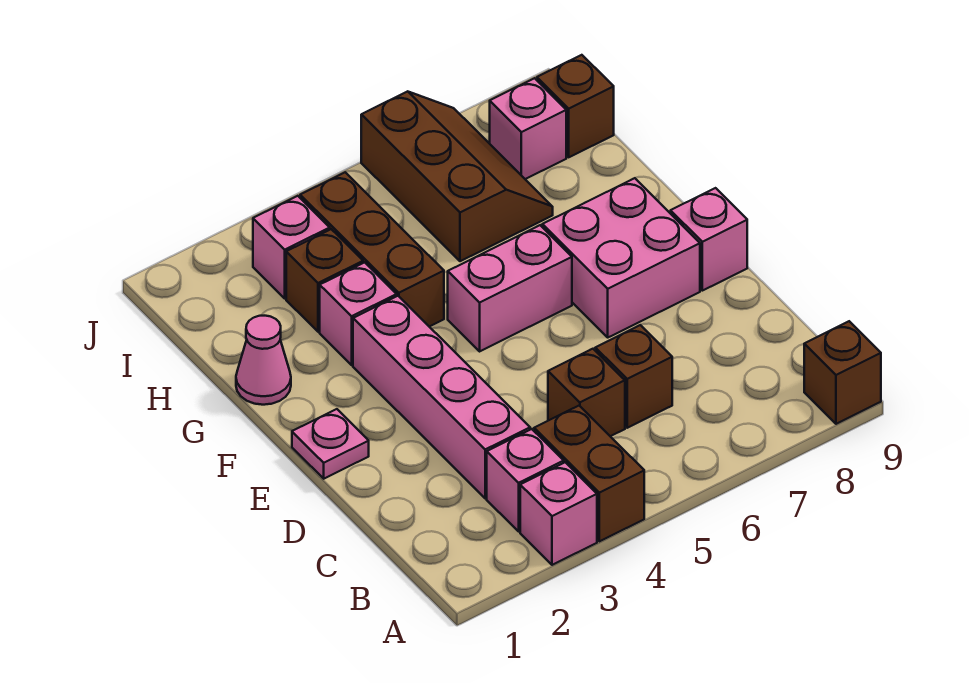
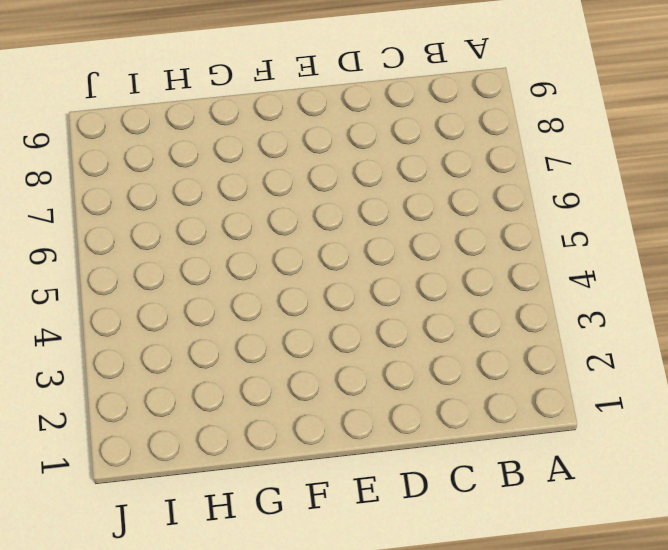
none -> pink 1x1 brick [520,462,597,565]
none -> brown 1x2 brick [534,406,644,541]
none -> brown 1x1 brick [804,321,881,424]

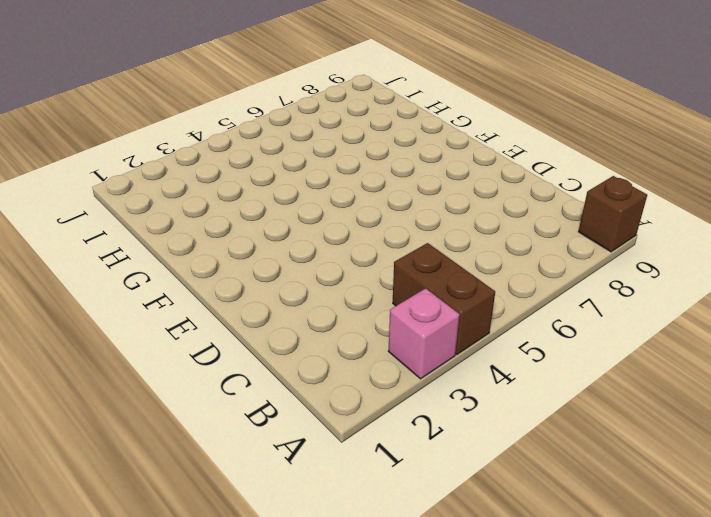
none -> pink 1x1 brick [487,429,564,531]
none -> pink 1x4 brick [353,296,530,498]
none -> brown 1x1 brick [548,349,625,436]

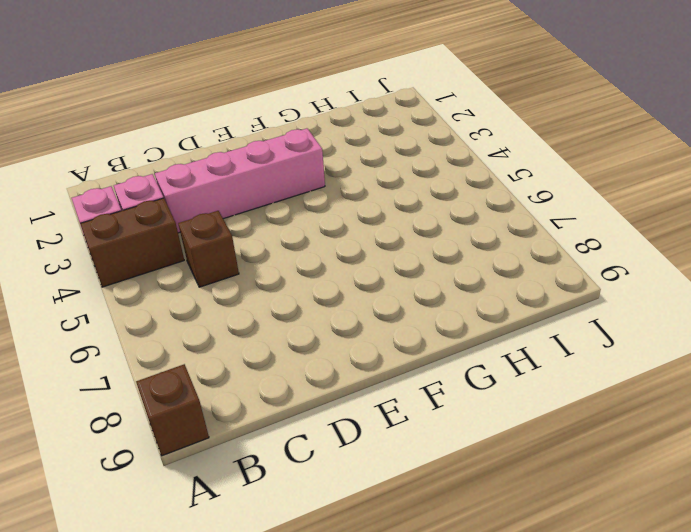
none -> brown 1x1 brick [595,325,672,428]
none -> pink 1x1 plate [292,409,369,479]
none -> pink 2x2 brick [542,178,700,337]

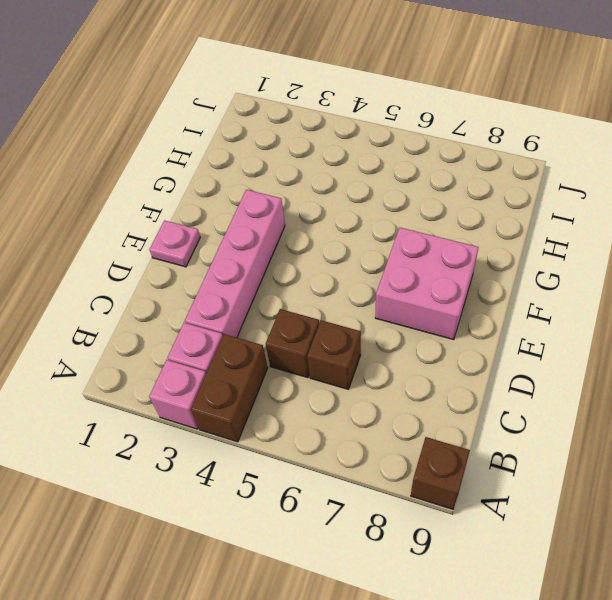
none -> pink 1x1 brick [671,188,747,291]
none -> pink 1x2 brick [448,225,572,351]
none -> pink 1x1 cone [236,316,291,405]

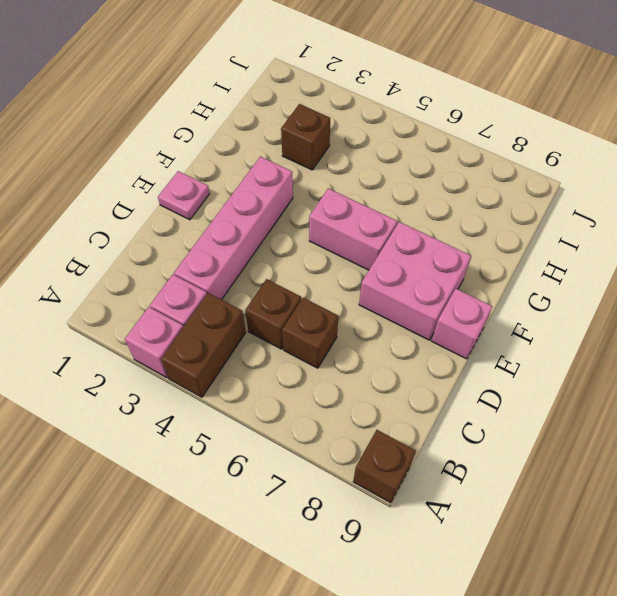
none -> pink 1x1 cone [236,316,291,405]
none -> pink 1x1 brick [320,262,397,365]
none -> brown 1x3 brick [300,172,444,327]

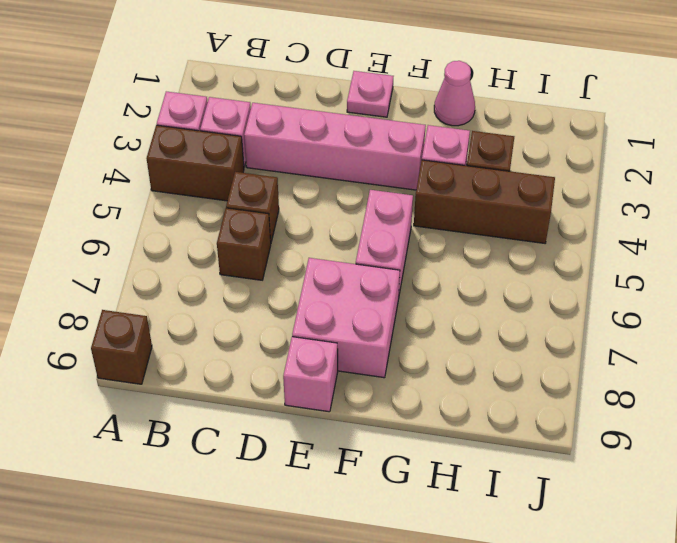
none -> brown 2x3 slope [361,91,553,261]
none -> pink 1x1 brick [253,196,330,298]
none -> pink 1x1 brick [490,78,566,179]

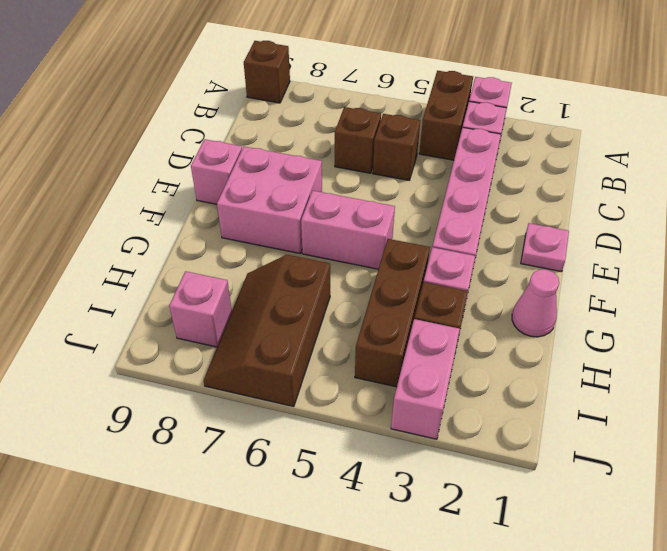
pink 1x2 brick [391,319,460,439] -> pink 1x1 brick [253,196,330,298]
none -> brown 1x1 brick [537,55,614,157]

